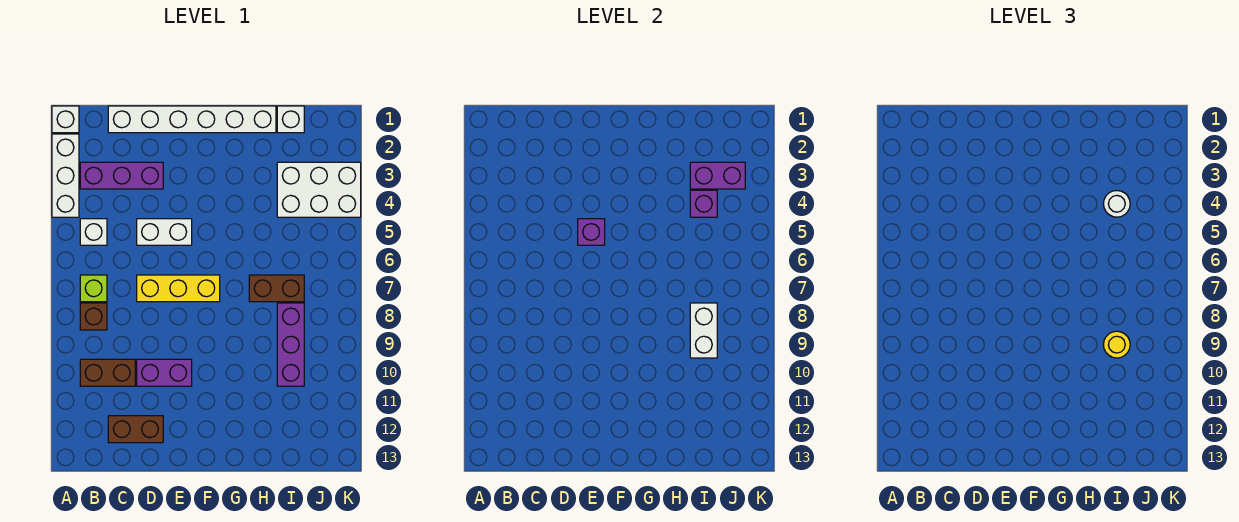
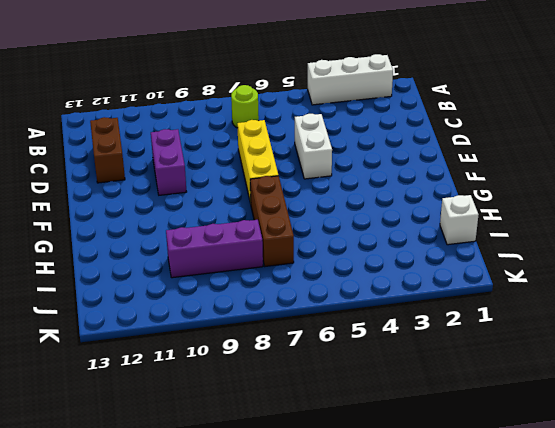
lime 1x1 round brick [231,85,259,128] -> lime 1x1 brick [80,275,107,302]
brown 1x3 brick [250,176,294,266] -> brown 1x2 brick [249,275,304,302]
none -> white 1x1 brick [52,106,79,133]
none -> purple 1x3 brick [80,162,163,189]
none -> white 1x1 brick [80,219,107,245]

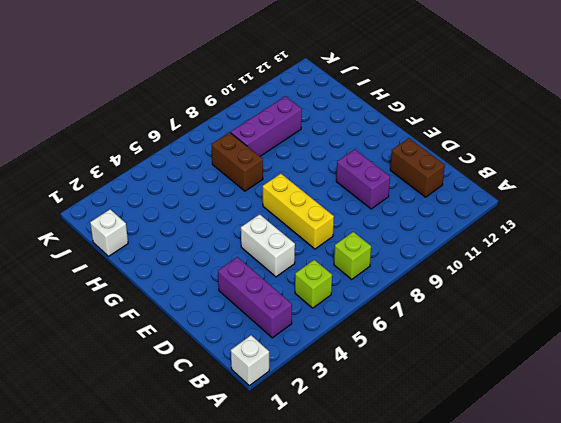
lime 1x1 brick [295,260,332,308] -> white 1x1 brick [80,219,107,245]
none -> white 1x3 brick [52,134,79,217]
none -> brown 1x1 brick [80,303,107,330]
none -> brown 1x2 brick [80,359,135,386]

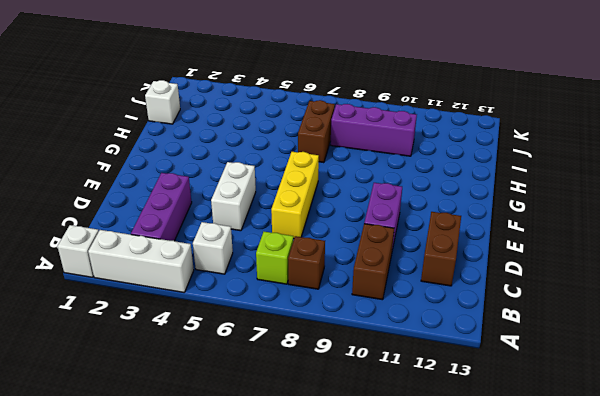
none -> white 1x6 brick [108,106,276,133]
none -> white 2x3 brick [277,162,361,217]
none -> purple 1x1 brick [578,219,605,245]

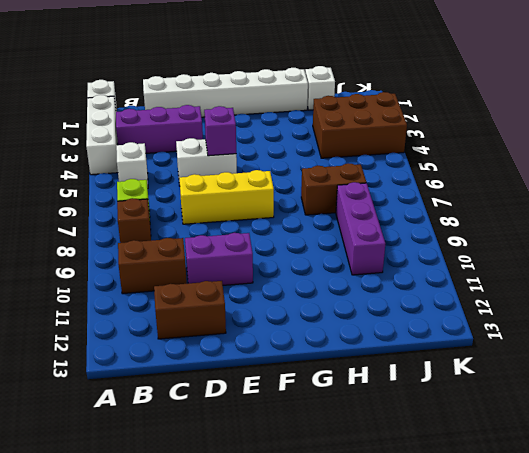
brown 2x3 brick [313,92,407,158] -> white 2x3 brick [277,162,361,217]
none -> purple 1x2 brick [690,162,745,189]
none -> purple 1x1 brick [690,190,717,217]
none -> white 1x2 brick [690,303,717,358]

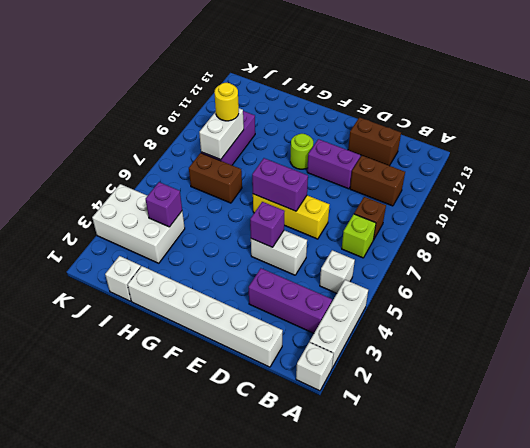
purple 1x2 brick [252,158,308,211] -> purple 1x2 brick moved to [690,162,745,189]
lime 1x1 round brick [290,134,313,169] -> none
none -> white 1x1 round brick [1103,191,1130,217]

